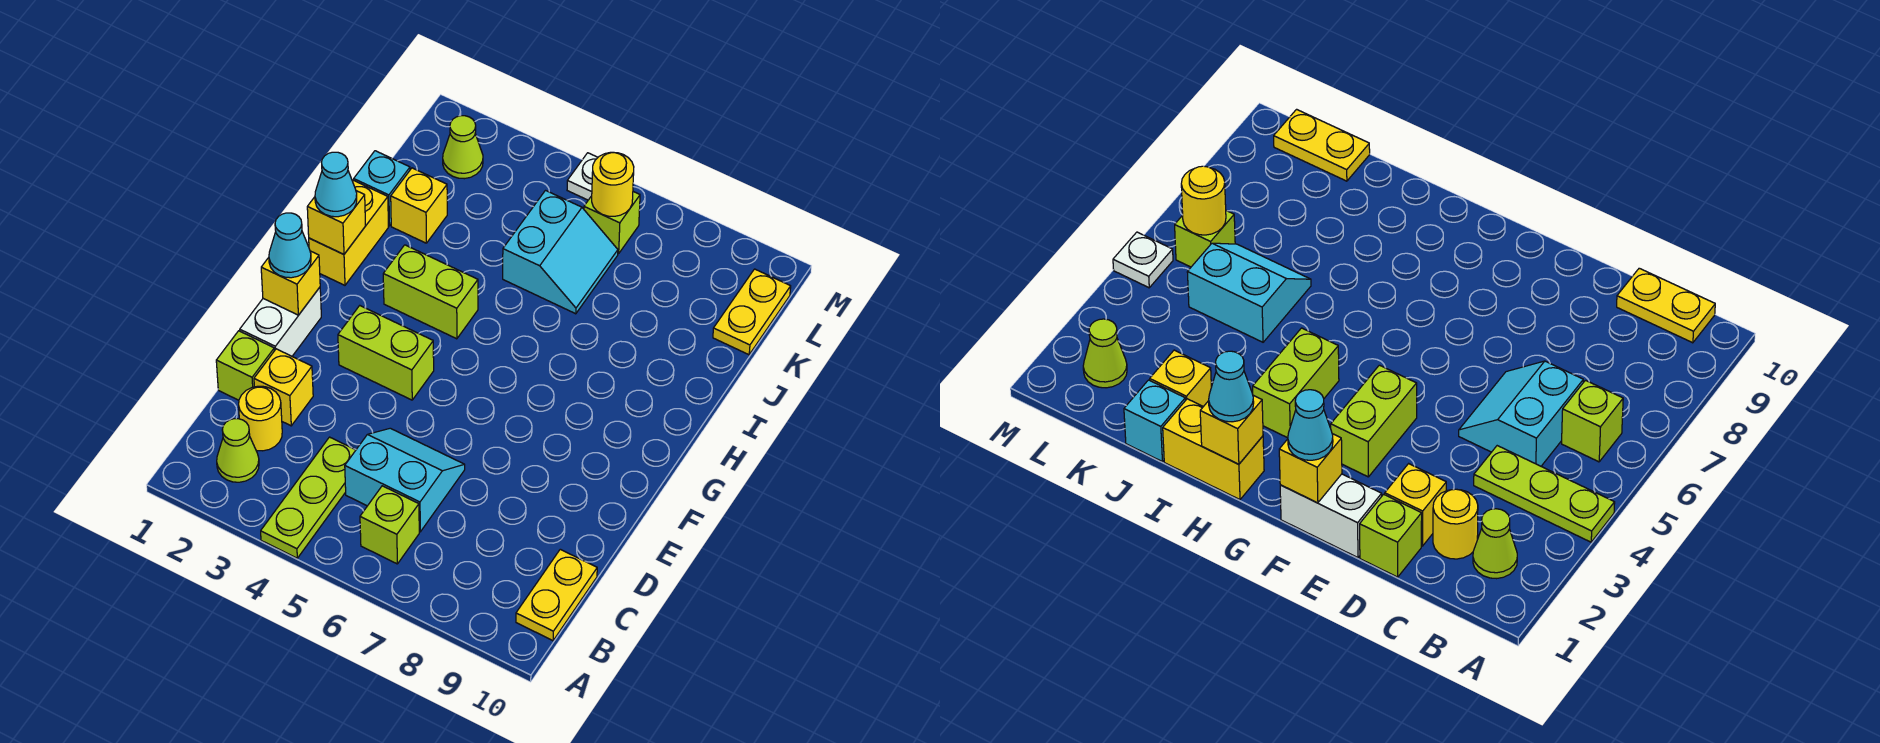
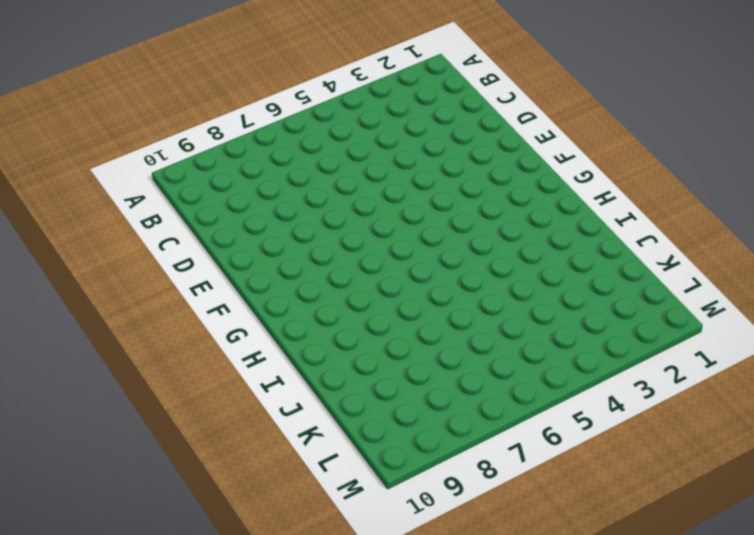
none -> lime 1x3 plate [261,437,356,558]
none -> lime 1x1 cone [217,419,259,482]
none -> lime 1x1 brick [360,486,419,564]

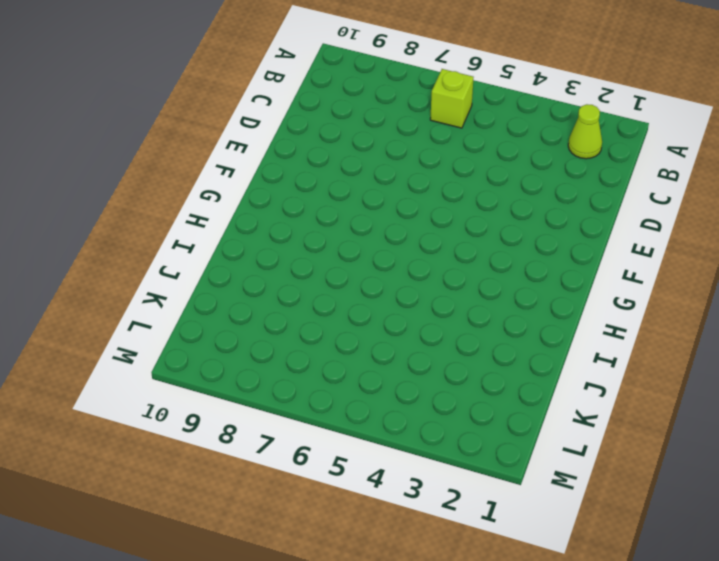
none -> lime 1x3 plate [261,437,356,558]
none -> yellow 1x2 plate [516,549,597,641]
none -> yellow 1x1 round brick [239,386,282,451]

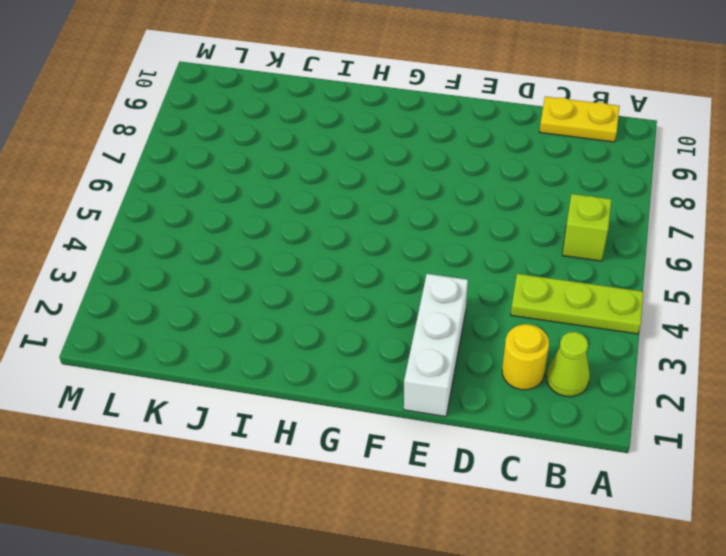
white 1x3 brick [404,274,468,417] -> white 1x2 brick [240,287,321,356]
none -> cyan 2x2 slope [345,428,465,532]
none -> lime 1x1 brick [216,331,274,400]
none -> yellow 1x1 brick [254,349,313,426]

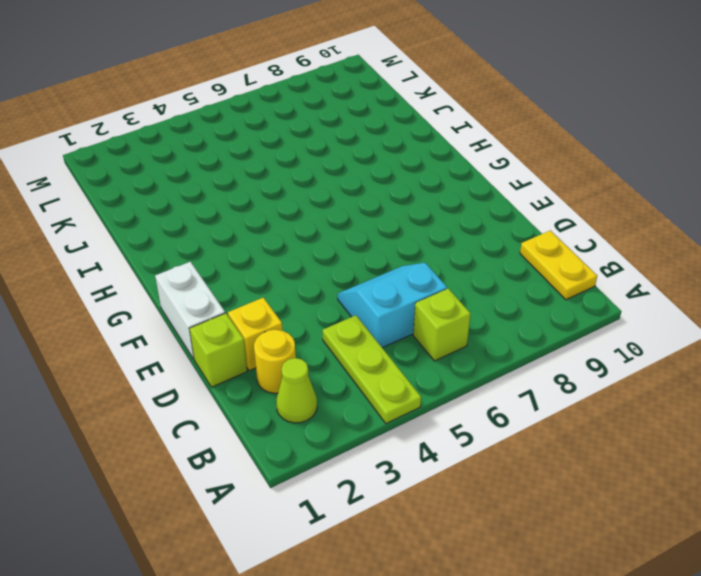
none -> lime 1x2 brick [338,306,434,400]
none -> yellow 1x2 brick [309,180,388,285]
none -> lime 1x2 brick [383,245,478,339]

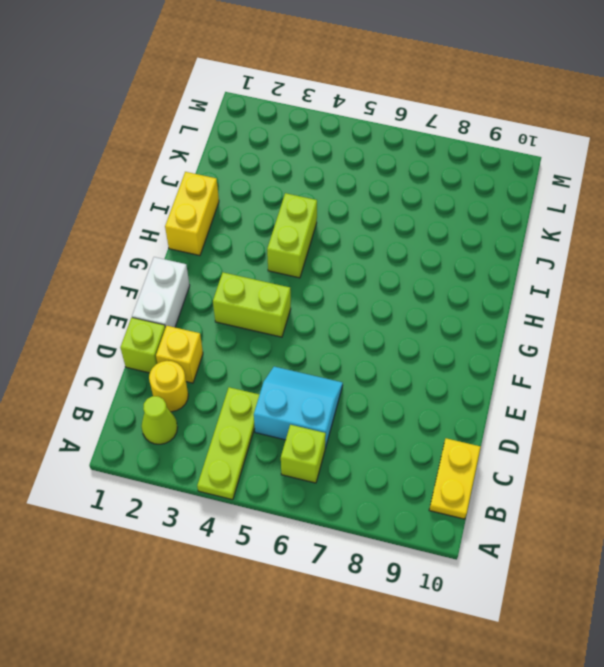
lime 1x2 brick [267,193,317,278] -> lime 1x2 brick turned to [383,245,478,339]
none -> cyan 1x1 brick [354,151,410,226]
none -> yellow 1x1 brick [391,168,447,243]
none -> cyan 2x2 slope [503,191,618,314]

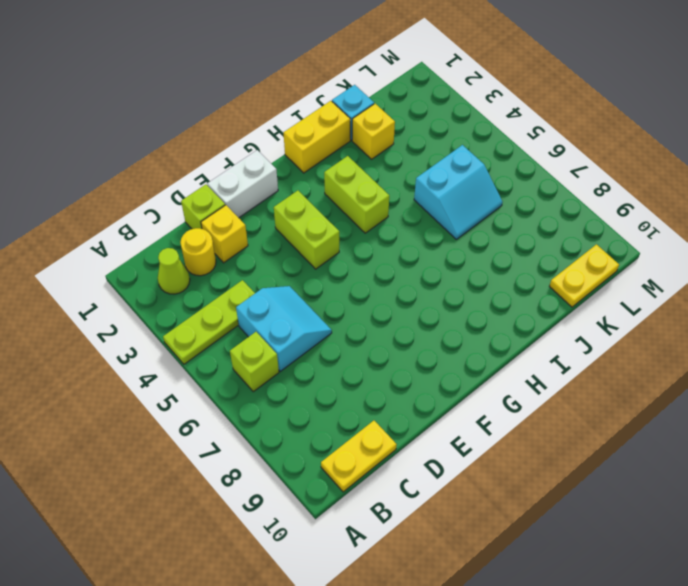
none -> lime 1x1 cone [443,116,483,179]
none -> lime 1x1 brick [584,192,640,254]
none -> white 1x1 plate [567,153,598,200]

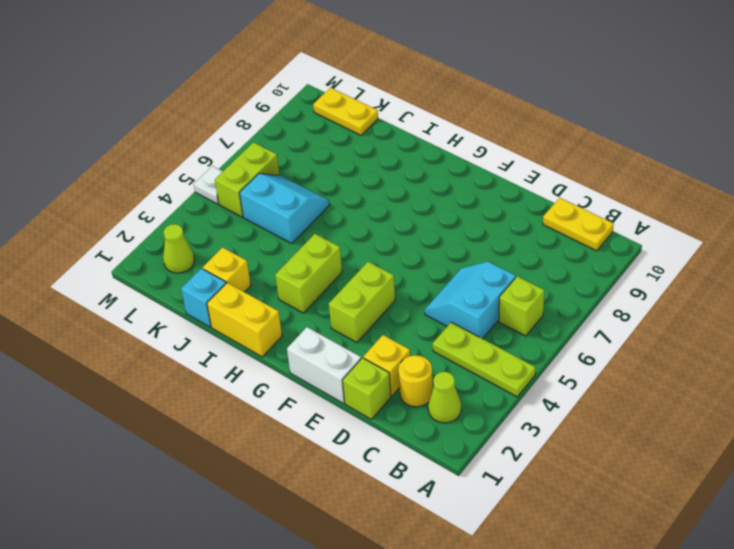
lime 1x2 brick [215,142,280,217] -> lime 1x1 brick [584,192,640,254]
none -> yellow 1x1 brick [261,251,320,315]
none -> yellow 1x1 brick [307,191,366,254]
none -> yellow 1x1 round brick [592,152,634,216]

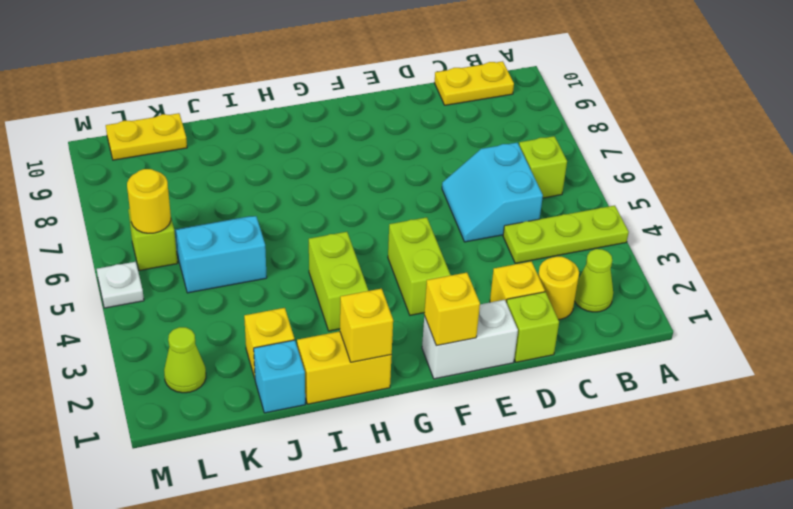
none -> cyan 1x1 cone [269,213,311,278]
none -> cyan 1x1 cone [315,152,357,217]

